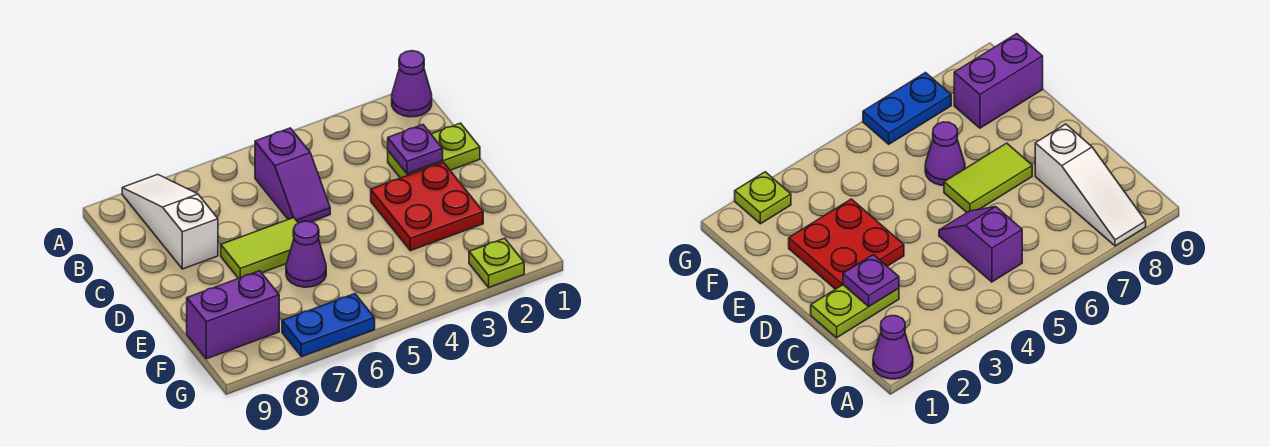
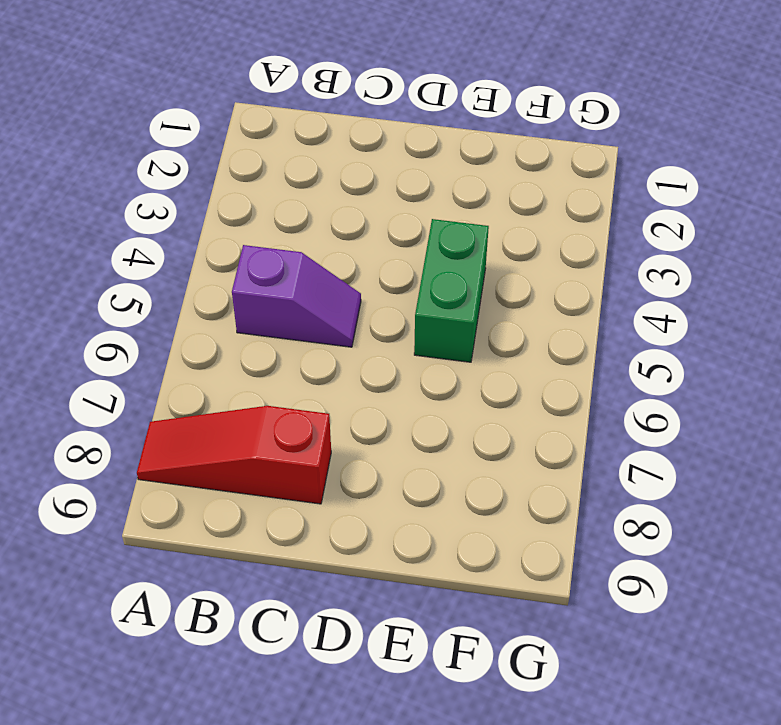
red 1x3 slope [137,406,331,504] -> white 1x3 slope [122,174,218,269]
green 1x2 brick [414,219,489,362] -> none
none -> purple 1x1 cone [392,51,432,117]
none -> lime 1x2 plate [388,123,480,178]

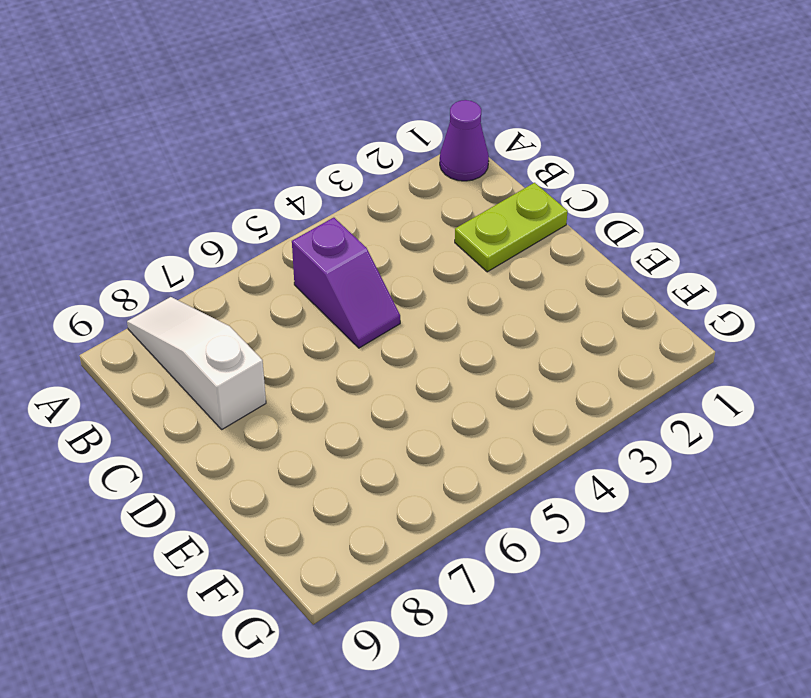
none -> red 2x2 plate [371,162,483,251]
none -> lime 1x2 tile [221,217,298,278]

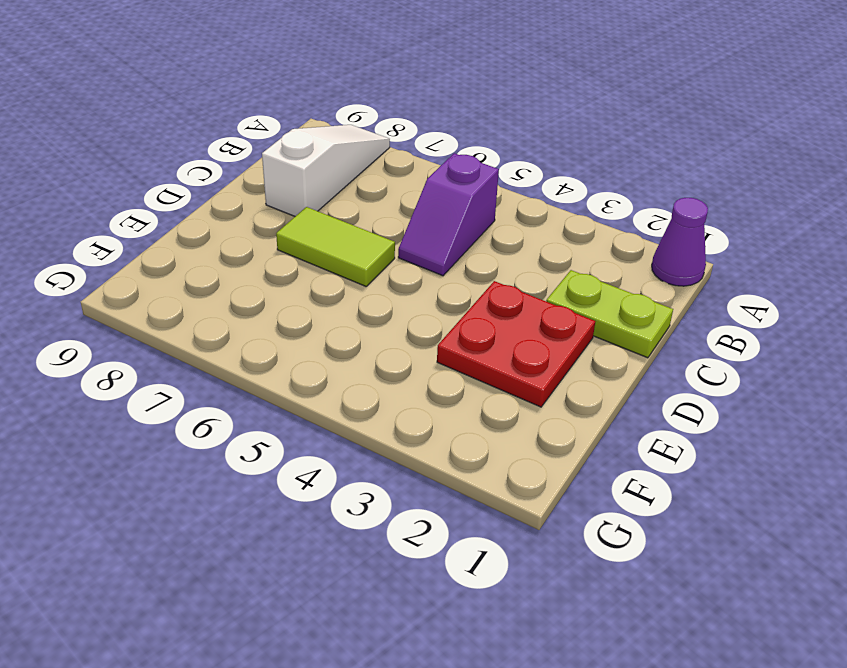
none -> purple 1x1 cone [286,221,326,287]
none -> purple 1x2 brick [187,271,279,359]

